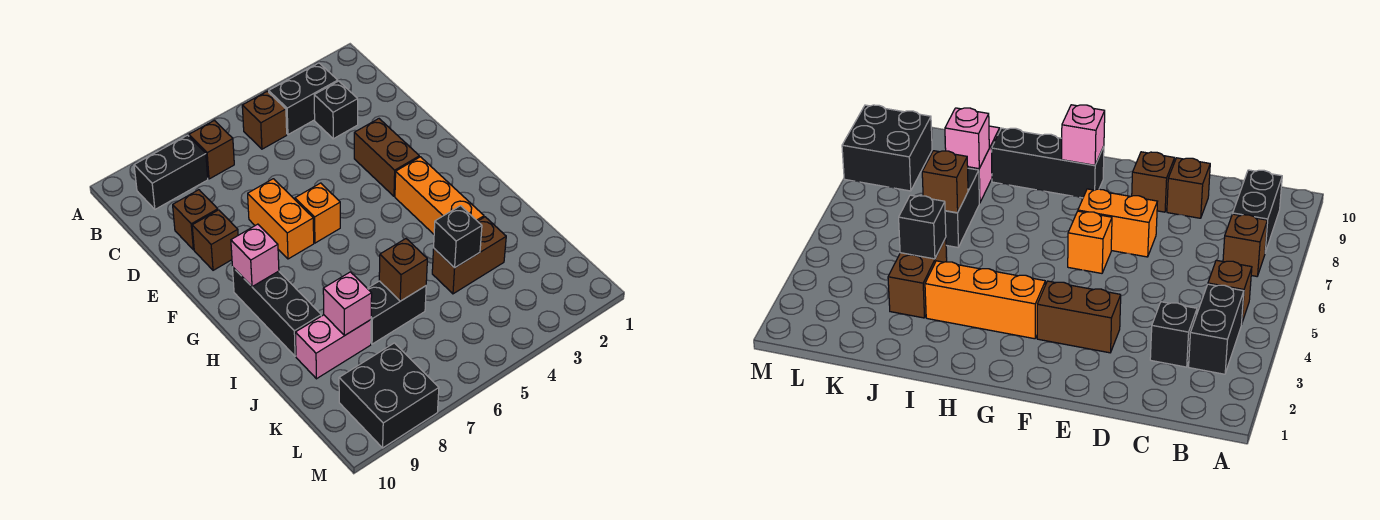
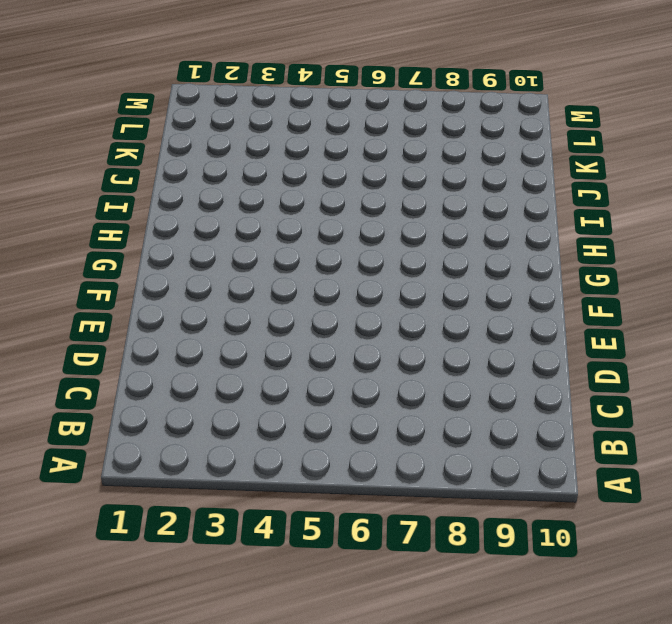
none -> black 1x2 brick [269,63,338,135]
none -> brown 1x1 brick [242,91,287,149]
none -> brown 1x1 brick [189,120,234,179]

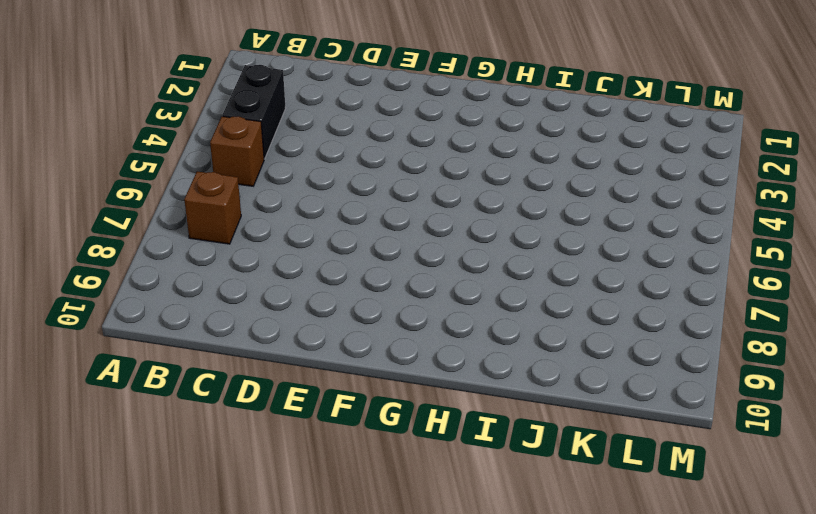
none -> black 1x2 brick [134,135,208,209]
none -> black 1x1 brick [314,81,358,139]
none -> brown 1x1 brick [173,190,218,250]

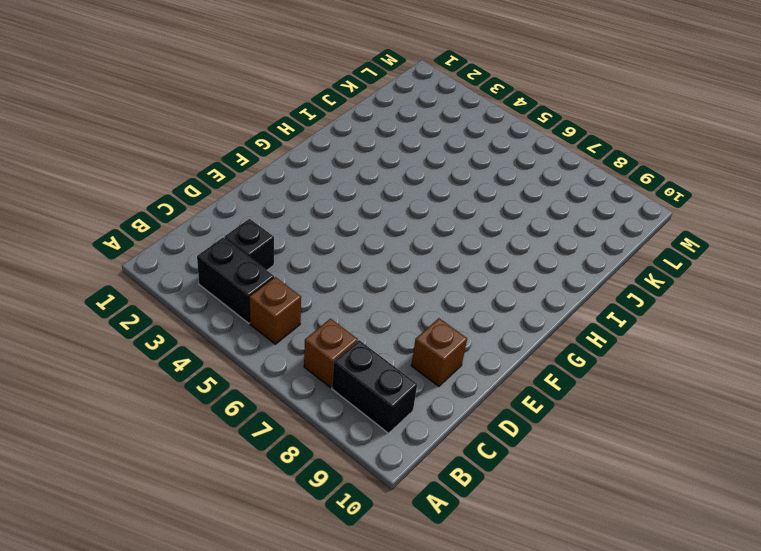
none -> brown 1x2 brick [354,119,419,196]
none -> orange 1x2 brick [248,179,314,259]
none -> brown 1x1 brick [192,210,238,270]

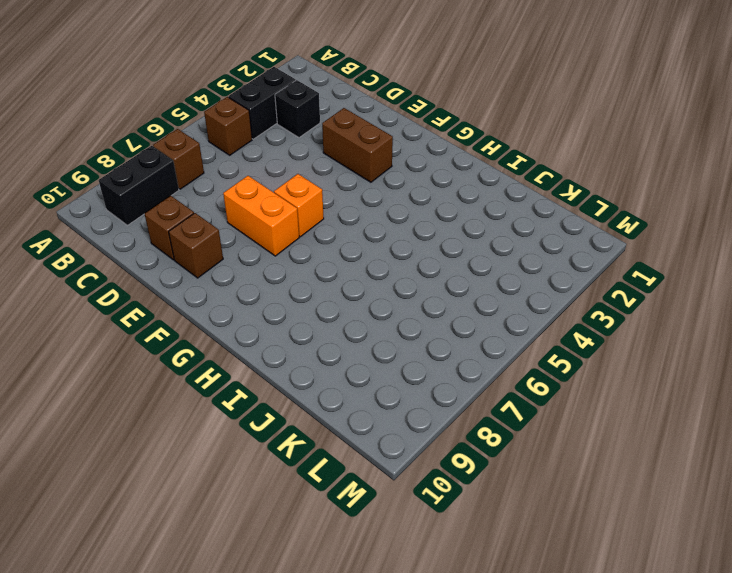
none -> orange 1x3 brick [395,157,484,234]
none -> black 1x3 brick [233,268,321,356]
none -> brown 1x2 brick [432,217,506,294]

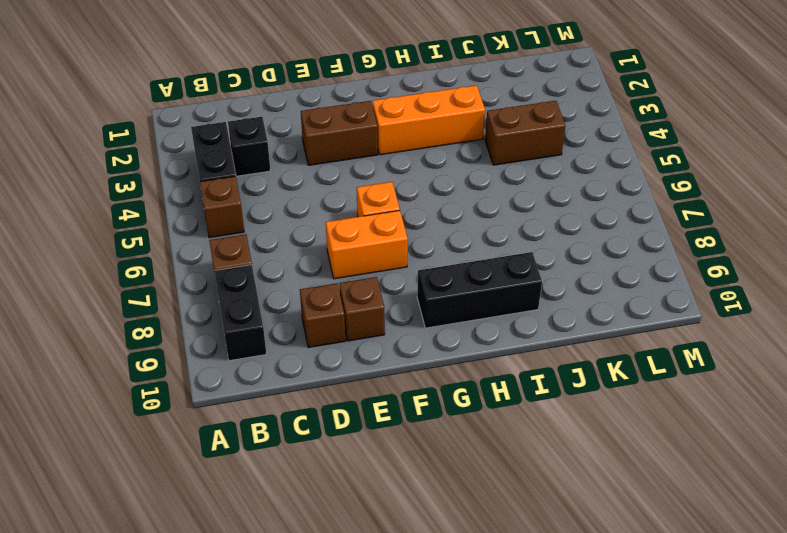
brown 1x2 brick [485,101,566,165] -> brown 1x2 brick turned to [432,217,506,294]
none -> black 1x2 brick [367,281,426,344]
none -> pink 1x2 brick [295,315,371,379]
none -> black 2x2 brick [339,343,439,448]

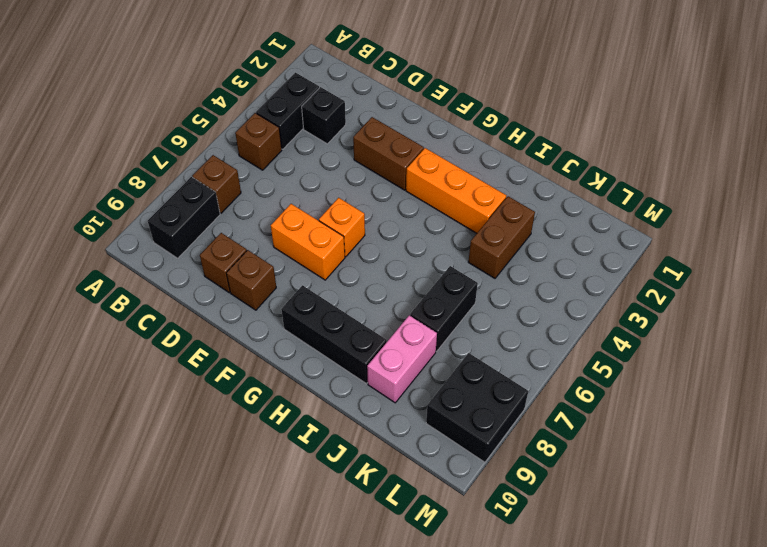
none -> pink 1x1 brick [231,224,279,287]
none -> black 1x1 brick [434,206,482,268]
none -> brown 1x1 brick [379,239,427,301]

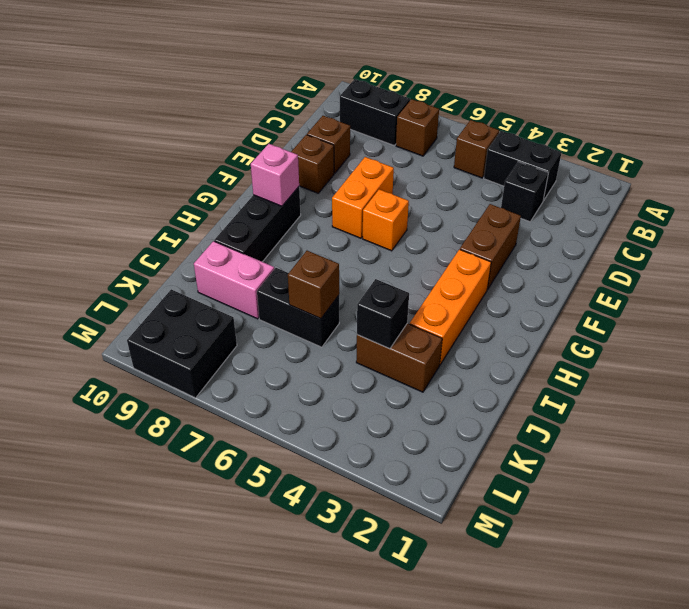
none -> pink 1x1 brick [323,272,372,335]

